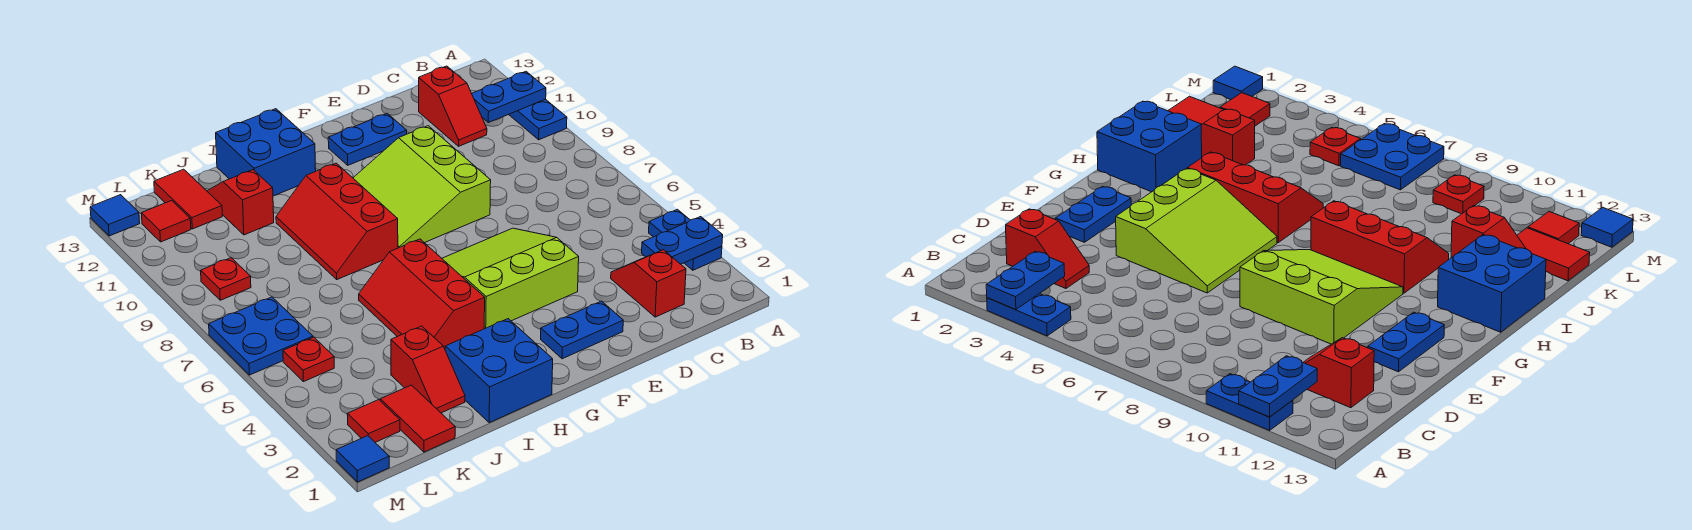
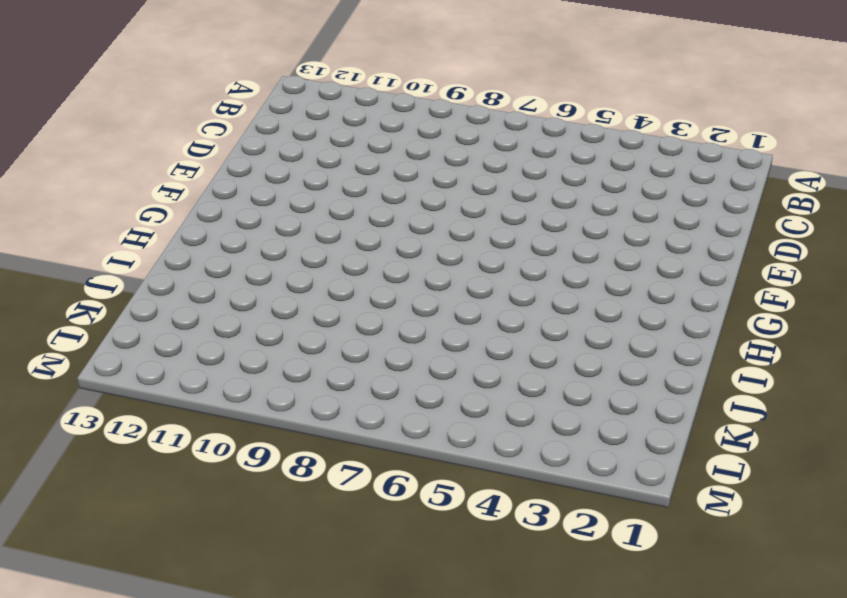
none -> blue 1x2 plate [649,209,722,270]
none -> blue 1x2 plate [509,99,567,140]
none -> red 1x2 slope [611,250,686,317]

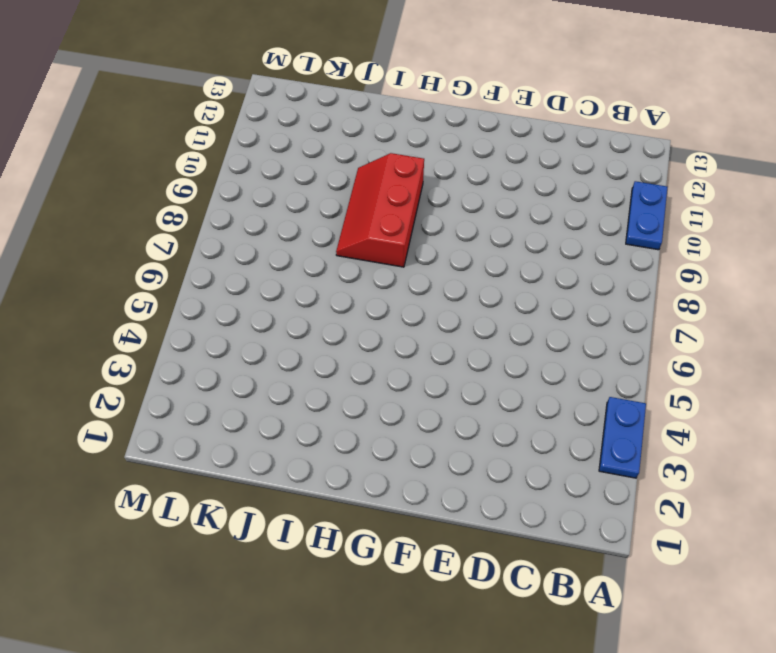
none -> red 1x2 slope [611,250,686,317]
none -> red 1x2 slope [419,66,487,146]
none -> blue 1x2 plate [541,301,623,359]

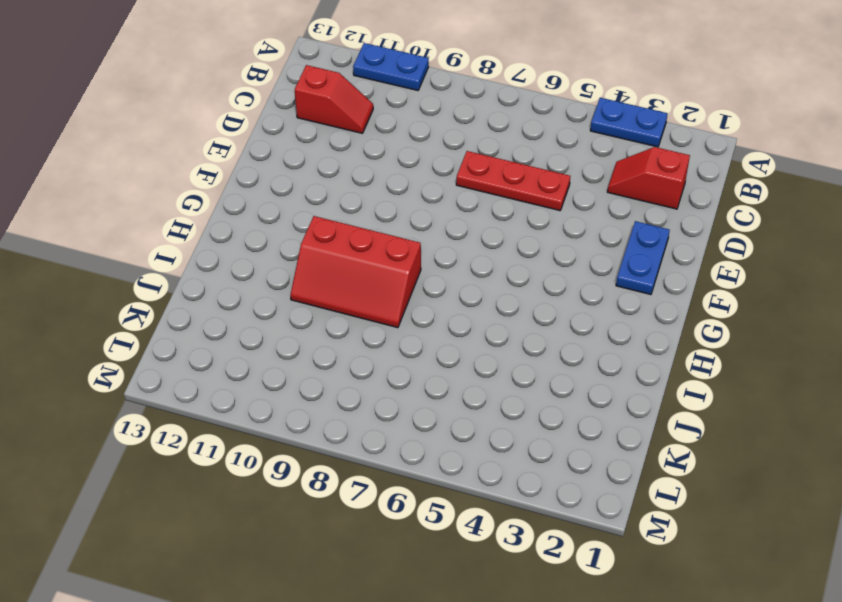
red 1x3 plate [456,151,570,211] -> none
none -> lime 3x3 slope [442,228,579,329]
none -> lime 3x3 slope [353,126,491,248]
none -> blue 1x2 plate [328,113,407,165]

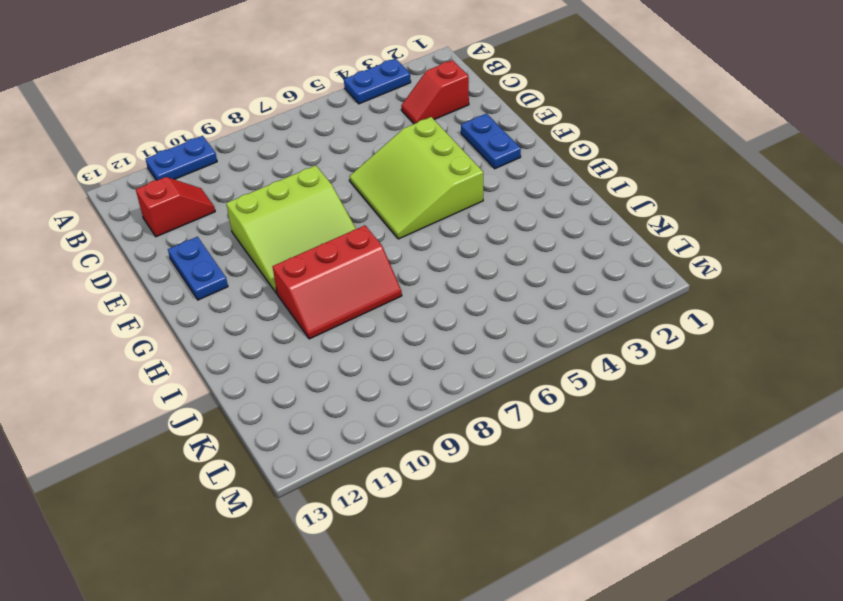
none -> blue 2x2 brick [445,319,553,423]
none -> red 2x3 slope [359,239,485,349]
none -> blue 2x2 brick [216,109,316,196]

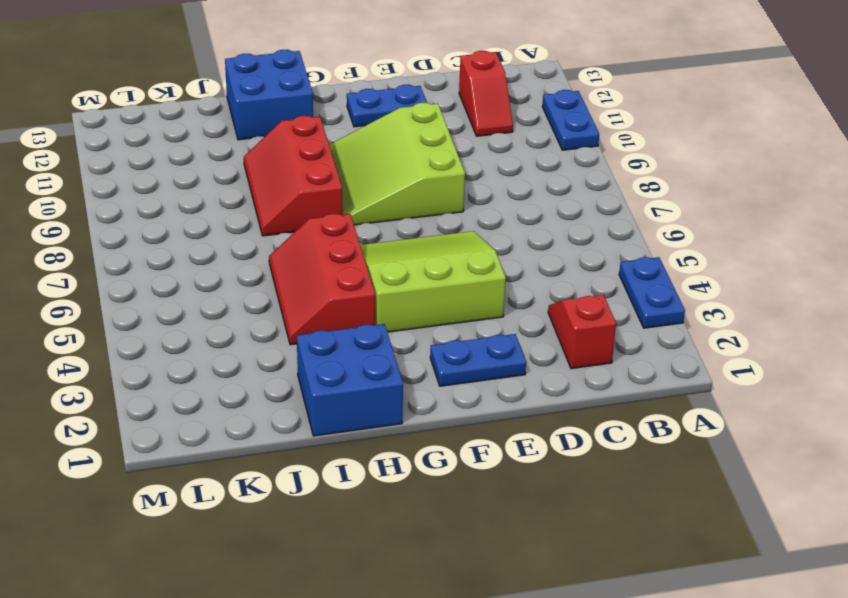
none -> red 1x2 slope [391,326,465,413]
none -> red 1x2 slope [207,170,274,235]
none -> red 1x2 tile [380,385,455,452]

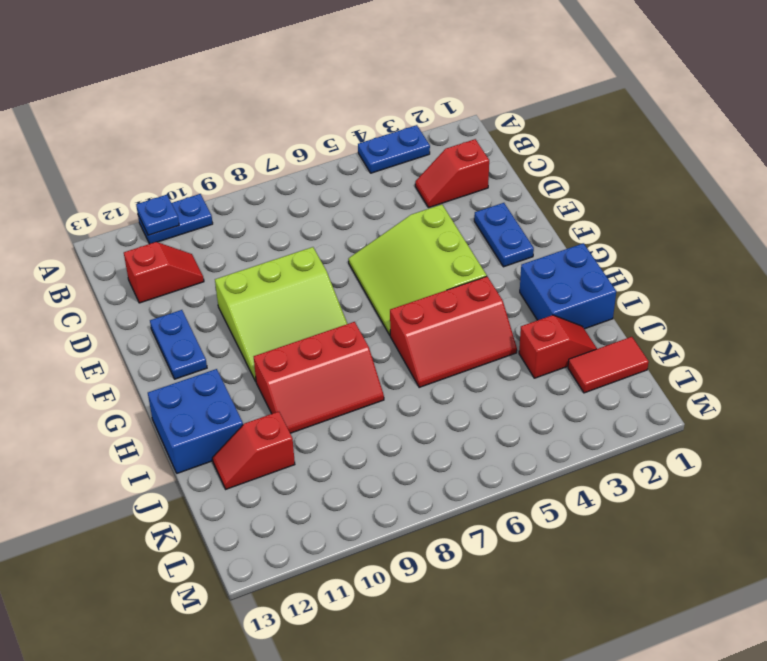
blue 1x1 plate [136,195,179,235] -> blue 1x2 plate [472,72,546,123]
none -> red 1x2 tile [154,169,222,229]
none -> red 1x1 tile [347,400,400,442]
none -> red 1x1 plate [283,337,334,382]

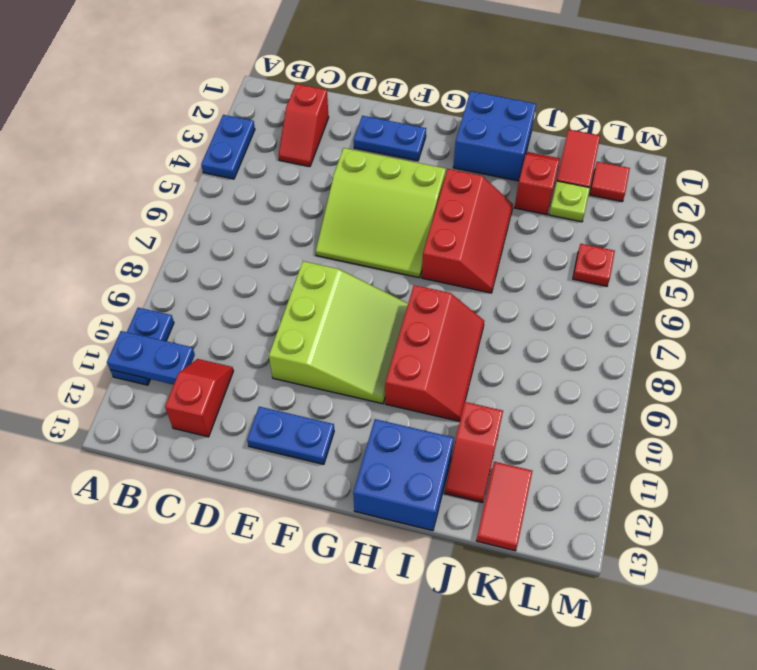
lime 1x1 plate [549,181,590,222] -> none
none -> blue 2x2 plate [209,297,313,375]
none -> red 1x1 plate [201,258,251,300]
none -> red 1x1 tile [141,201,191,242]

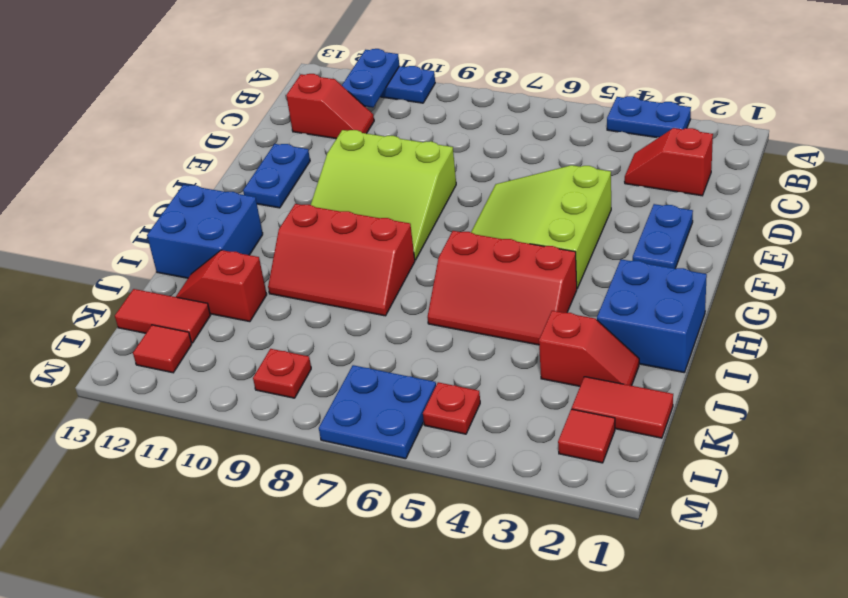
none -> blue 1x1 tile [336,436,389,482]
none -> blue 1x1 tile [90,195,140,236]
none -> blue 1x2 plate [642,217,723,264]

